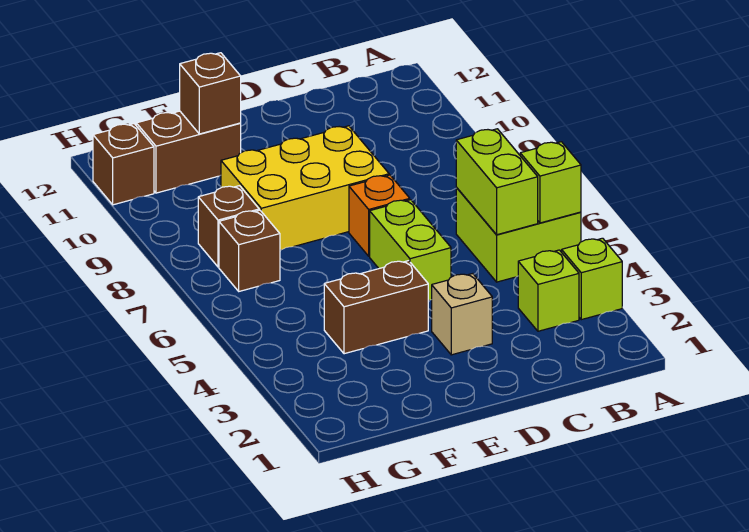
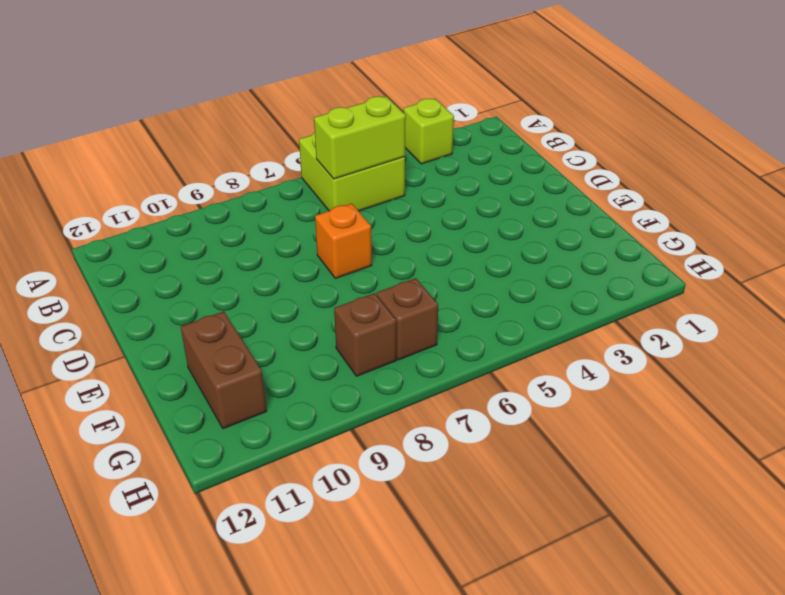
none -> lime 1x1 brick [518,250,579,331]
none -> tan 1x1 brick [432,274,492,355]
none -> lime 1x2 brick [370,200,451,301]

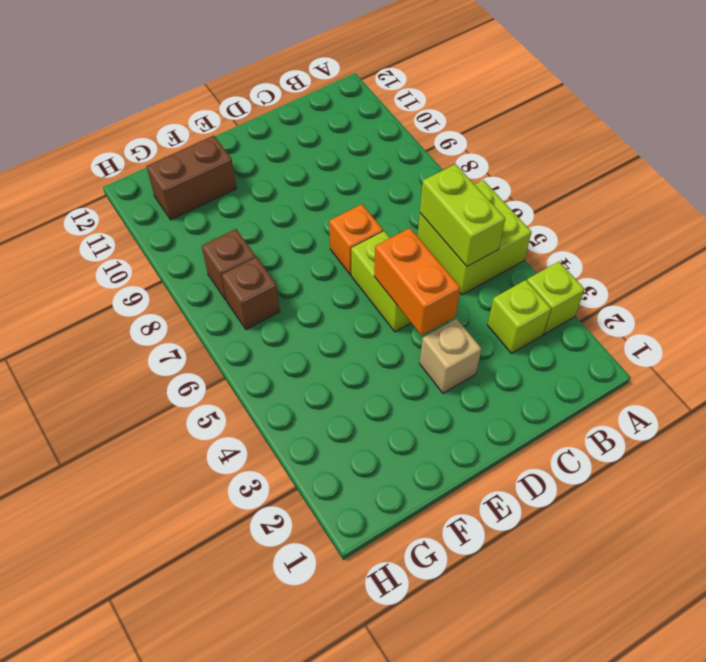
orange 1x2 brick [374,228,460,335] -> none
none -> yellow 2x3 brick [221,126,389,250]
none -> brown 1x2 brick [324,261,428,354]
none -> brown 1x1 brick [93,124,154,205]

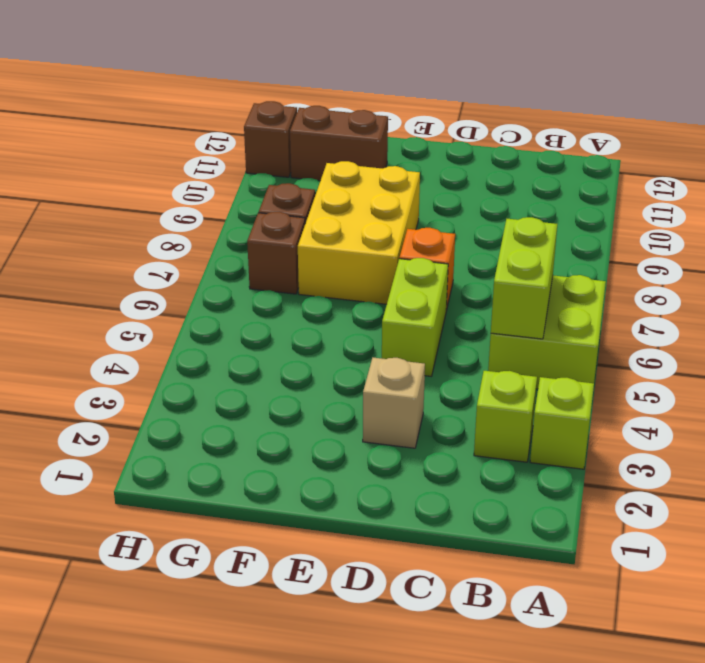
yellow 2x3 brick [298,161,420,304] -> yellow 2x3 brick turned to [221,126,389,250]
none -> brown 1x2 brick [324,261,428,354]
none -> lime 1x1 brick [520,142,581,223]
none -> brown 1x1 brick [180,53,241,134]

